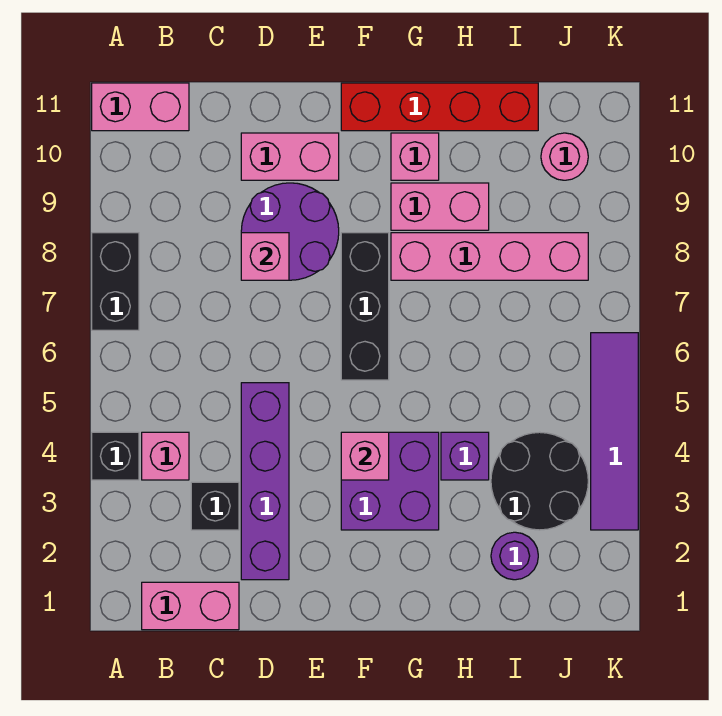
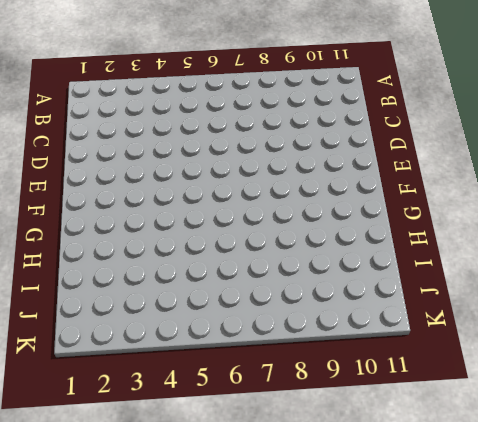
none -> black 1x1 brick [92,432,139,480]
none -> black 1x2 brick [92,233,139,330]
none -> pink 1x2 brick [92,83,189,131]

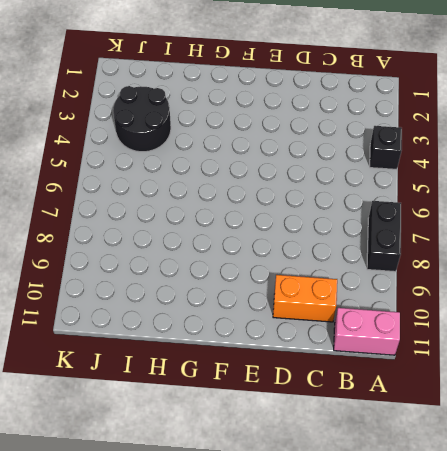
orange 1x2 brick [273,275,337,322] -> pink 1x2 brick [241,133,339,180]
none -> pink 1x2 brick [142,582,239,630]
none -> pink 1x1 brick [142,432,189,480]
none -> black 1x1 brick [191,482,239,530]

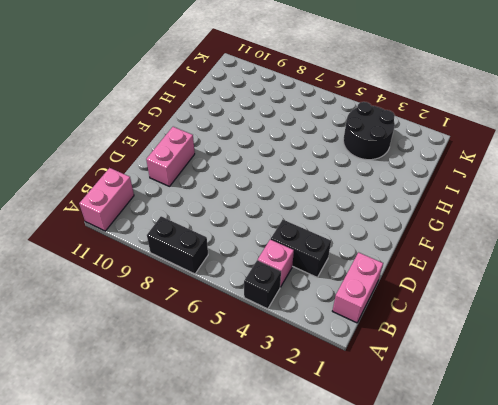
black 1x2 brick [271,220,331,277] -> black 1x1 brick [191,482,239,530]
none -> purple 1x4 brick [241,383,289,580]
none -> purple 2x2 round brick [241,183,339,280]
none -> purple 2x2 brick [341,432,439,530]

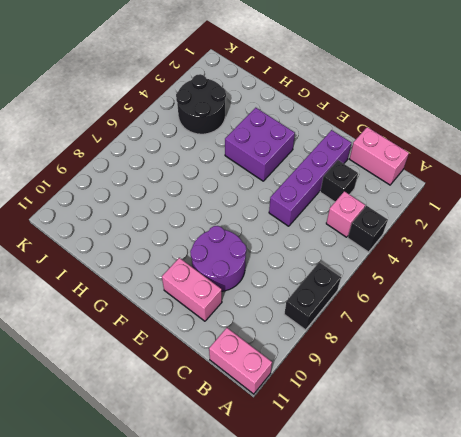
none -> black 1x3 brick [341,233,389,380]
none -> red 1x4 brick [341,83,538,131]
none -> pink 1x4 brick [391,233,588,280]

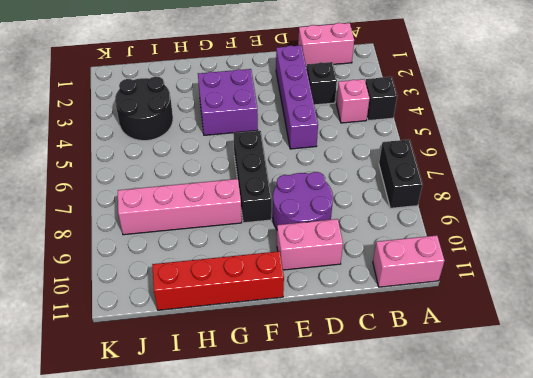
none -> pink 1x2 brick [391,183,489,230]
none -> pink 1x1 brick [391,133,439,180]
none -> purple 1x1 brick [441,432,489,480]

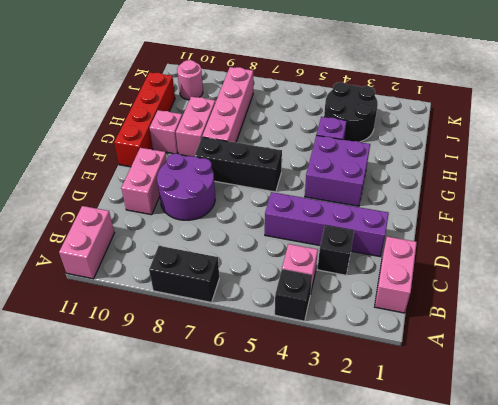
none -> purple 1x1 round brick [491,532,538,580]
none -> purple 1x4 tile [591,333,638,530]
none -> pink 1x1 brick [241,233,289,280]

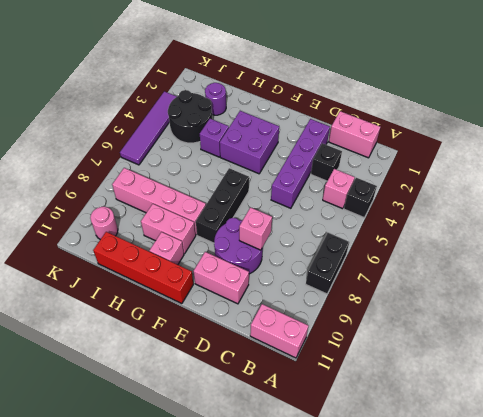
none -> pink 1x1 brick [341,432,389,480]

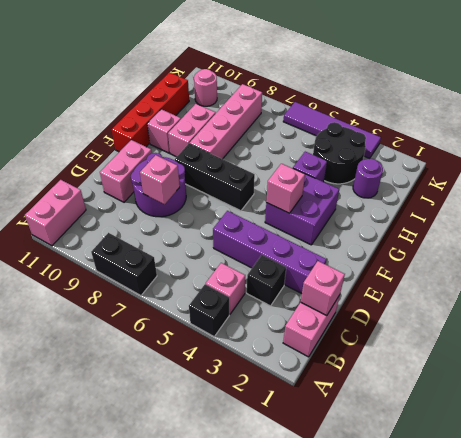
pink 1x1 brick [301,261,345,316] -> none

